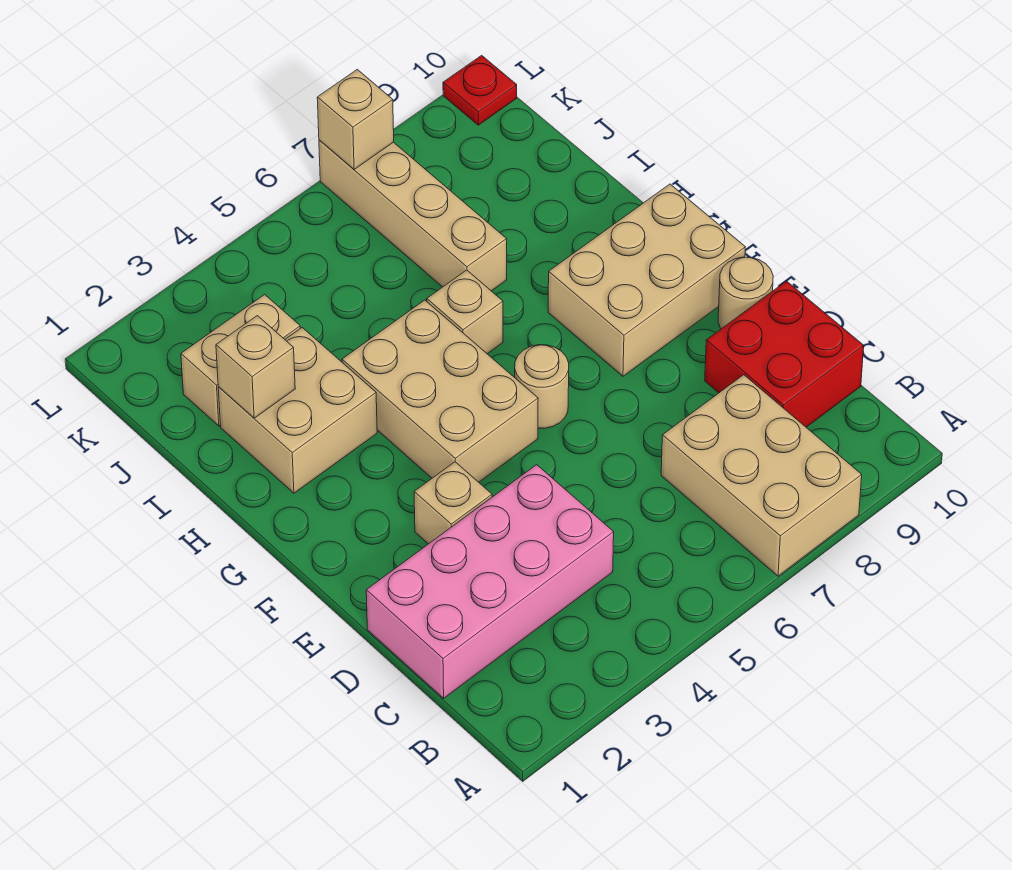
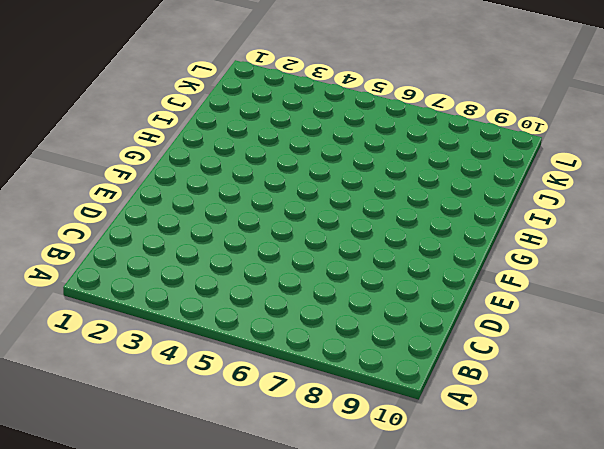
none -> tan 2x3 brick [661,375,862,576]
none -> pink 2x4 brick [366,465,614,698]
none -> red 2x2 brick [705,281,864,427]

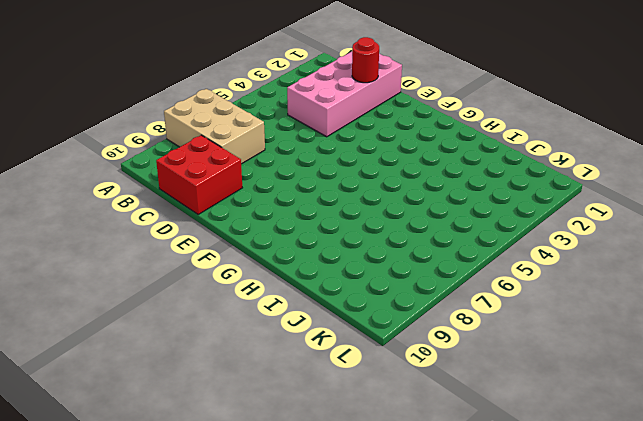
red 1x1 round brick [352,37,379,83] -> none
none -> tan 1x1 brick [414,462,492,544]
none -> tan 1x1 round brick [718,257,773,329]
none -> tan 2x3 brick [342,300,538,482]

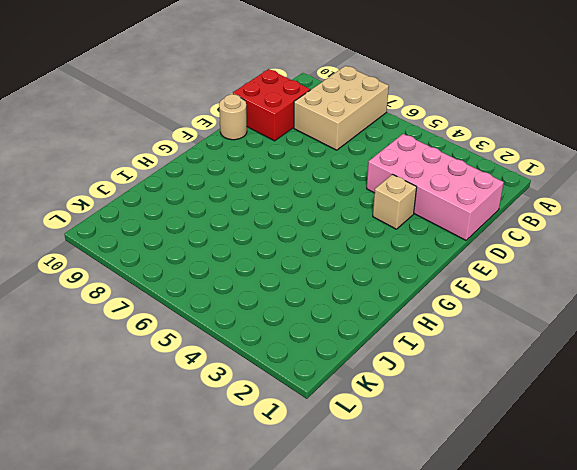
none -> tan 2x3 brick [342,300,538,482]
none -> tan 1x1 round brick [515,345,569,429]
none -> tan 2x3 brick [548,184,745,376]

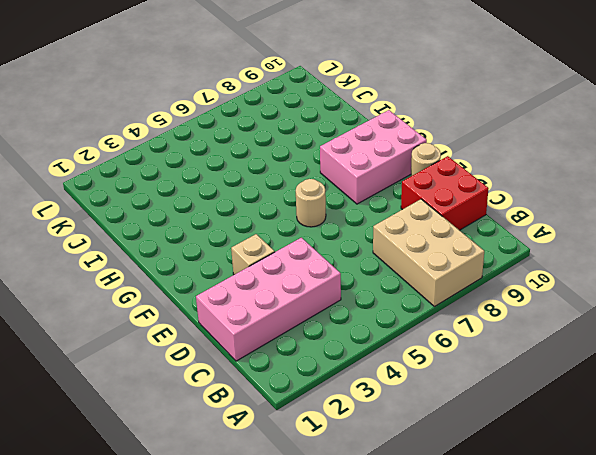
pink 2x3 brick [320,110,427,204] -> tan 2x3 brick [548,184,745,376]
none -> tan 2x3 brick [342,300,538,482]
none -> tan 2x2 brick [218,328,377,493]
none -> tan 1x1 brick [427,270,503,354]

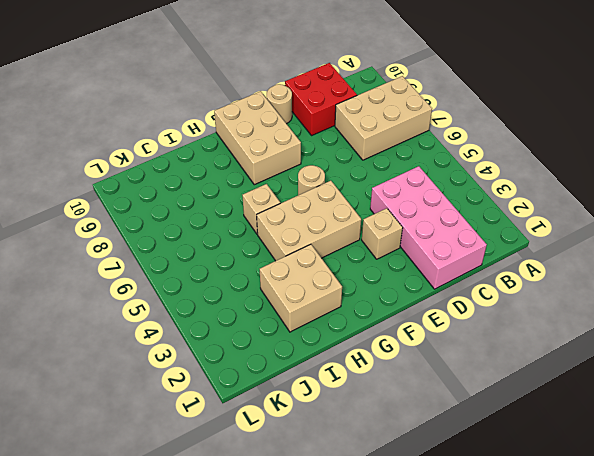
none -> tan 1x4 brick [319,140,507,291]
none -> tan 1x2 brick [181,294,300,426]
none -> red 1x1 plate [443,55,517,125]

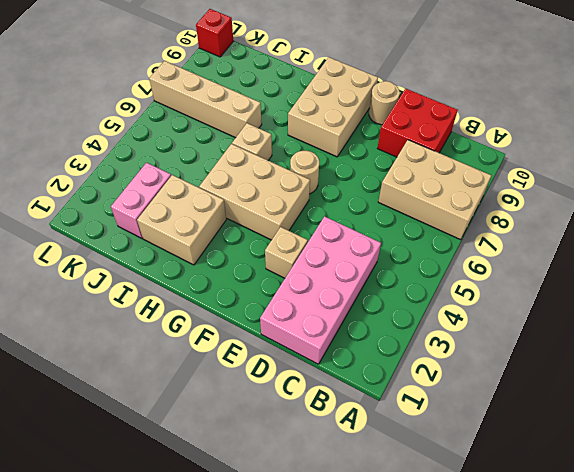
pink 1x2 brick [111,163,171,238] -> tan 1x2 brick [181,294,300,426]
red 1x1 brick [196,9,233,57] -> red 1x1 plate [443,55,517,125]
none -> tan 1x1 brick [216,316,295,418]
none -> tan 1x1 brick [317,69,394,169]

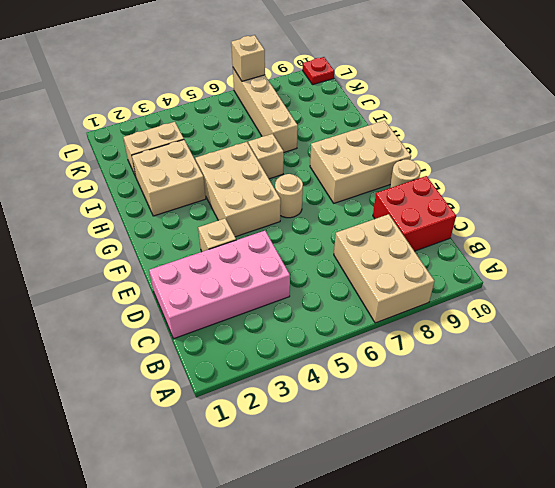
none -> tan 1x1 brick [216,316,295,418]

